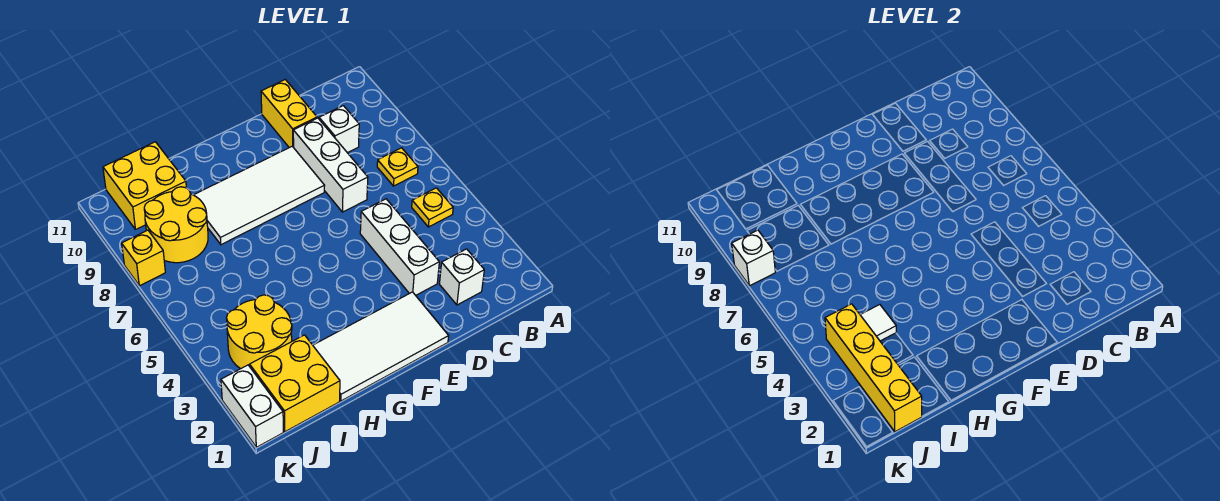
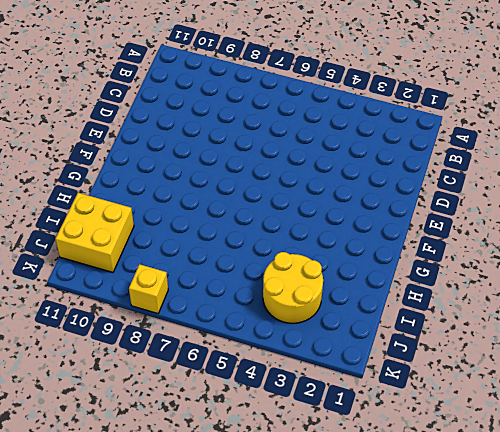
none -> yellow 1x1 plate [412,188,453,227]
none -> yellow 1x1 plate [377,148,418,186]
none -> white 1x1 brick [440,249,484,305]

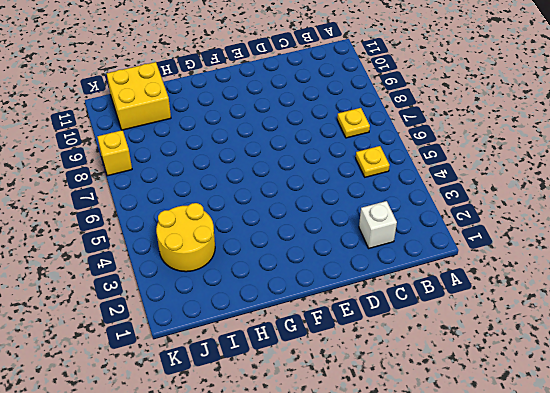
none -> white 1x1 brick [319,106,359,153]
none -> white 1x3 brick [360,199,439,295]
none -> white 1x3 brick [293,118,368,212]

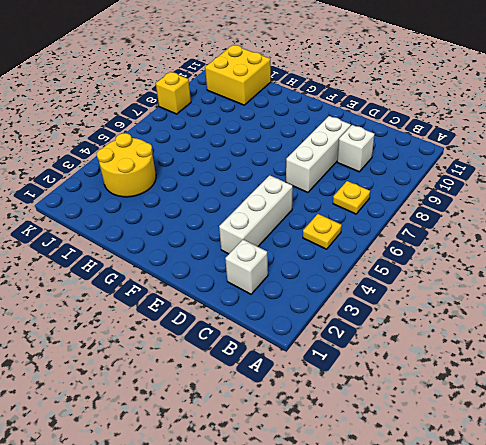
none -> yellow 1x2 brick [261,80,317,148]
none -> white 2x4 tile [313,292,449,401]
none -> white 2x4 tile [194,146,325,245]

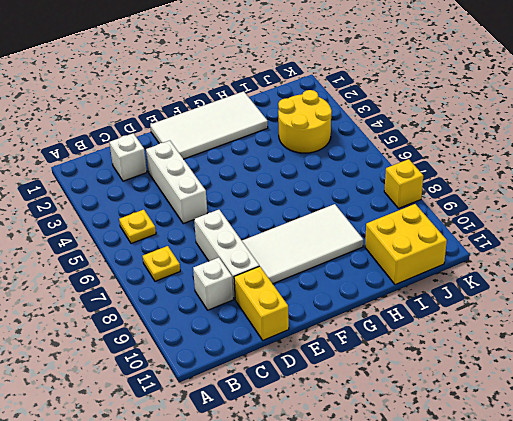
none -> yellow 2x2 brick [250,335,340,432]
none -> yellow 2x2 round brick [144,187,208,263]
none -> white 1x2 brick [221,365,283,447]

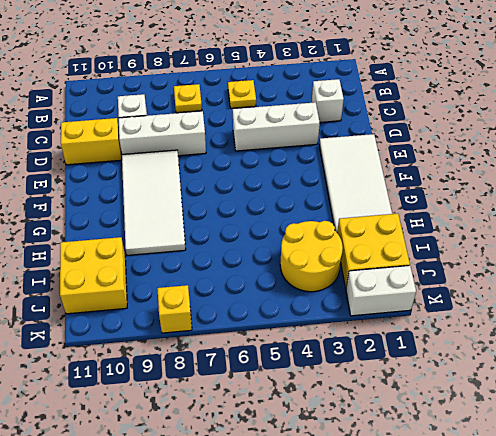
none -> yellow 2x2 round brick [144,187,208,263]
none -> white 1x1 tile [860,305,896,341]
none -> yellow 1x4 brick [825,304,922,432]

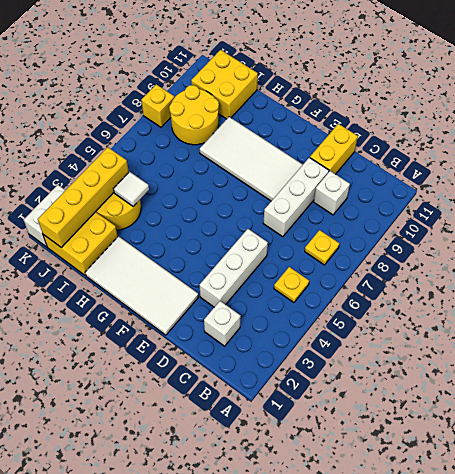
none -> white 1x1 brick [732,230,775,286]

